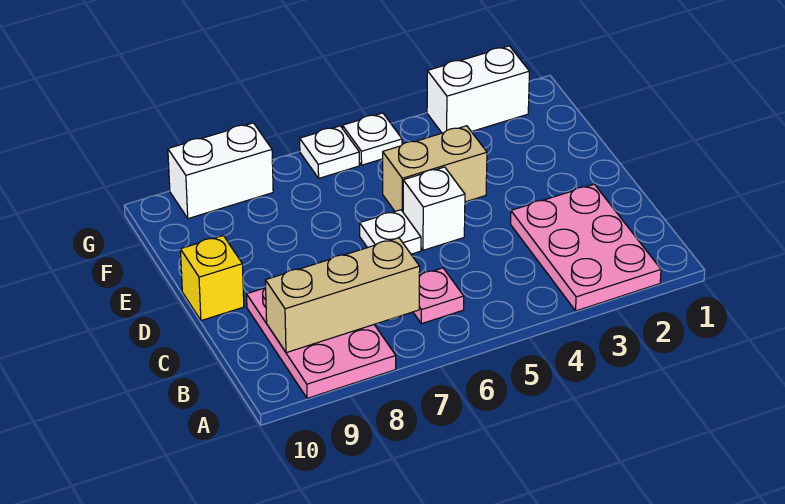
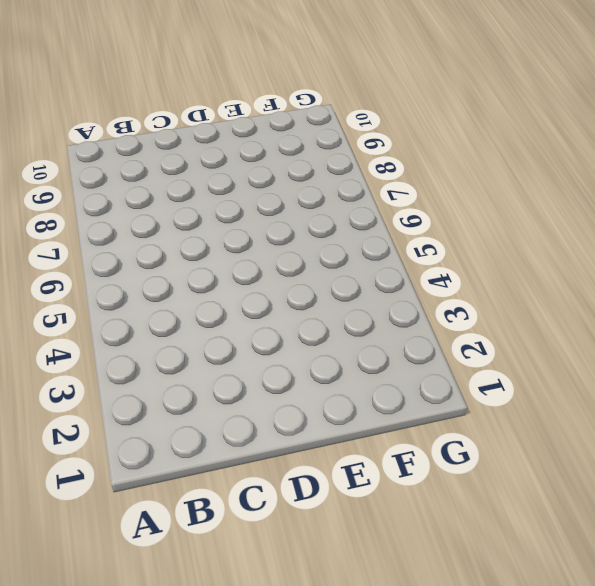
none -> pink 2x3 plate [511,184,661,311]
none -> pink 2x3 plate [247,288,396,398]
none -> pink 1x1 plate [413,268,464,324]

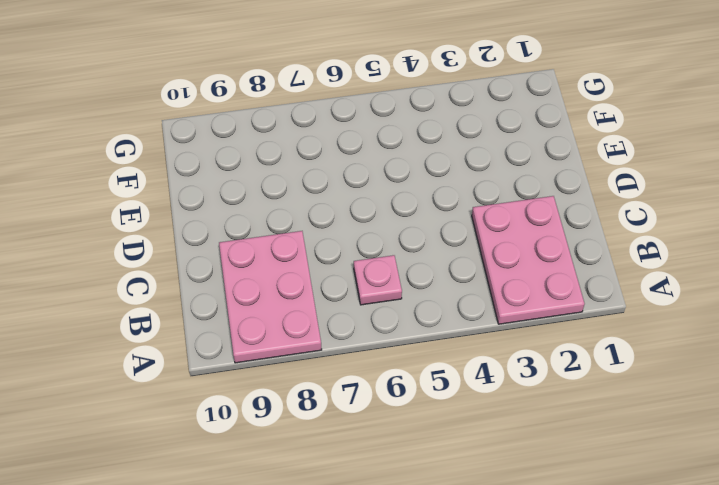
none -> white 1x1 brick [403,167,465,250]
none -> white 1x1 plate [360,210,421,254]
none -> yellow 1x1 brick [180,236,244,321]

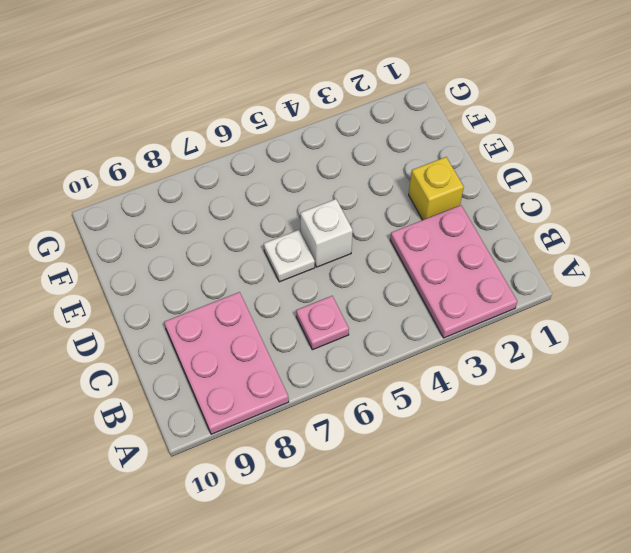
yellow 1x1 brick [409,157,464,220] -> yellow 1x1 brick moved to [180,236,244,321]
none -> tan 1x2 brick [383,126,487,212]
none -> white 1x2 brick [427,46,529,133]
none -> white 1x1 plate [342,113,402,165]

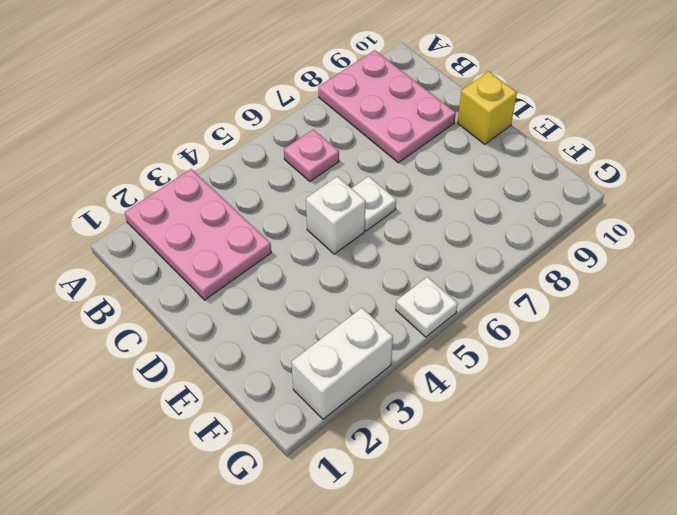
none -> tan 1x2 brick [383,126,487,212]
none -> white 1x1 plate [300,126,359,178]
none -> white 1x2 brick [168,123,273,219]

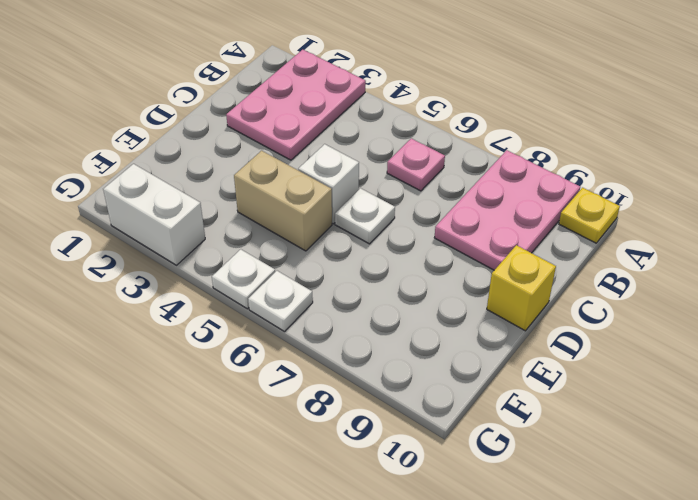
yellow 1x1 plate [559,188,620,243] -> none
none -> white 1x2 brick [168,123,273,219]
none -> tan 1x3 brick [265,238,420,353]

